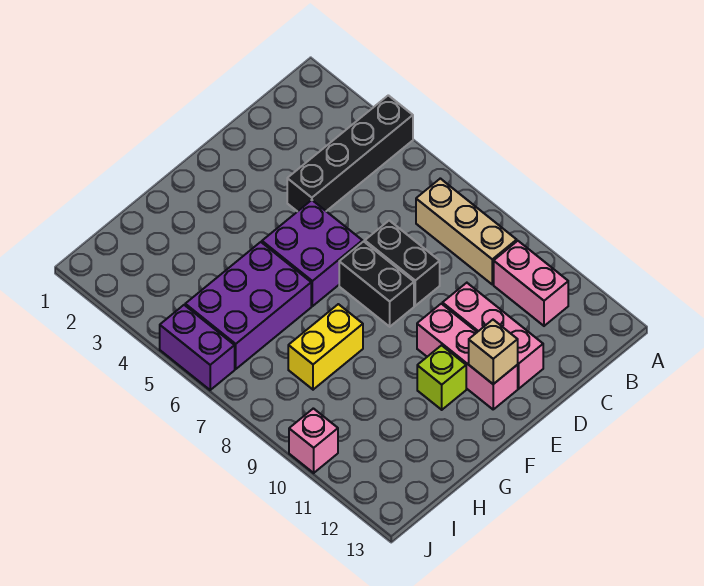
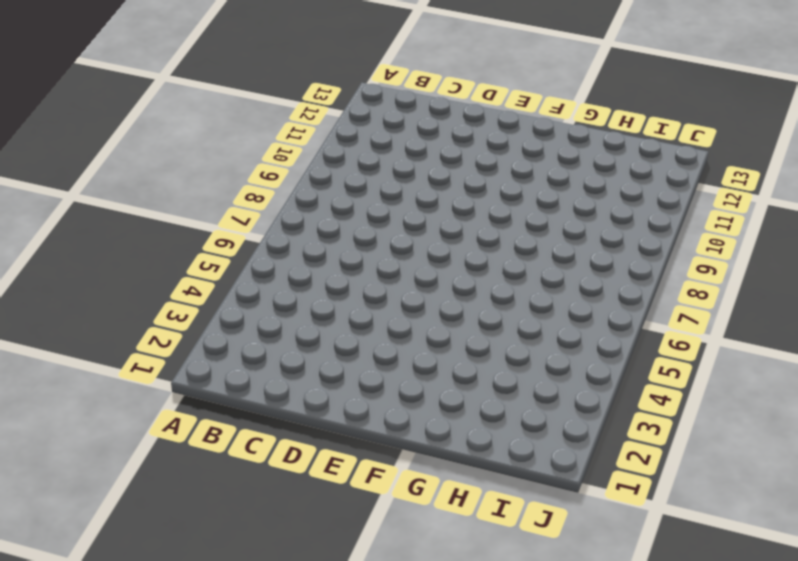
none -> black 1x4 brick [287,95,413,212]
none -> tan 1x3 brick [416,178,517,284]
none -> pink 1x2 brick [494,241,568,326]

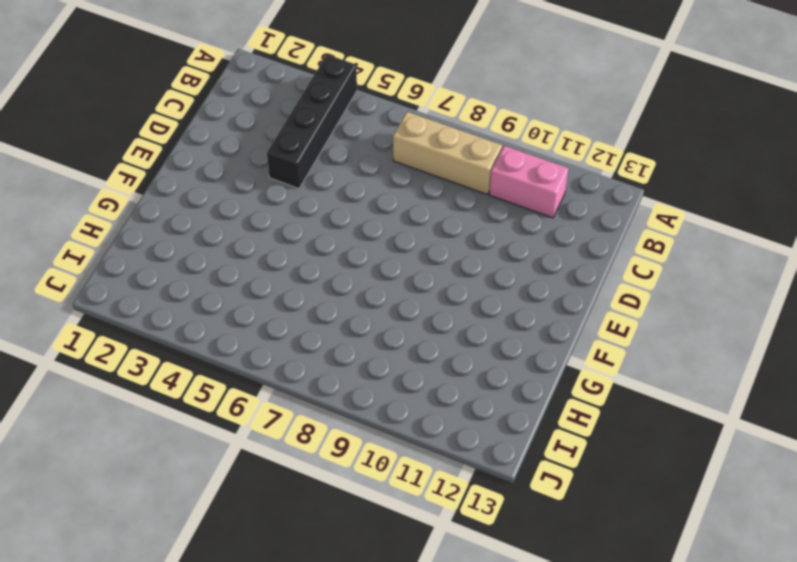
none -> black 1x2 brick [365,221,440,306]
none -> pink 1x3 brick [442,283,543,389]
none -> purple 2x2 brick [262,200,362,306]

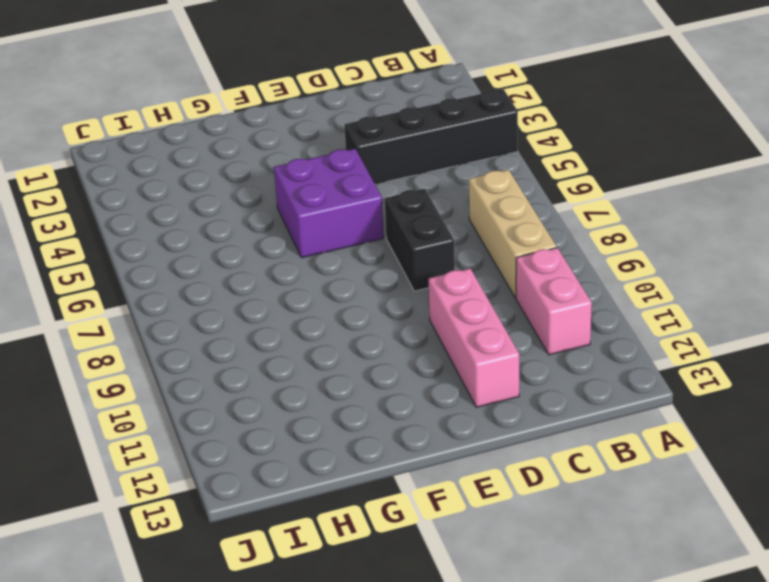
none -> black 1x2 brick [339,241,414,327]
none -> pink 1x3 brick [417,304,518,409]
none -> lime 1x1 brick [417,345,466,410]

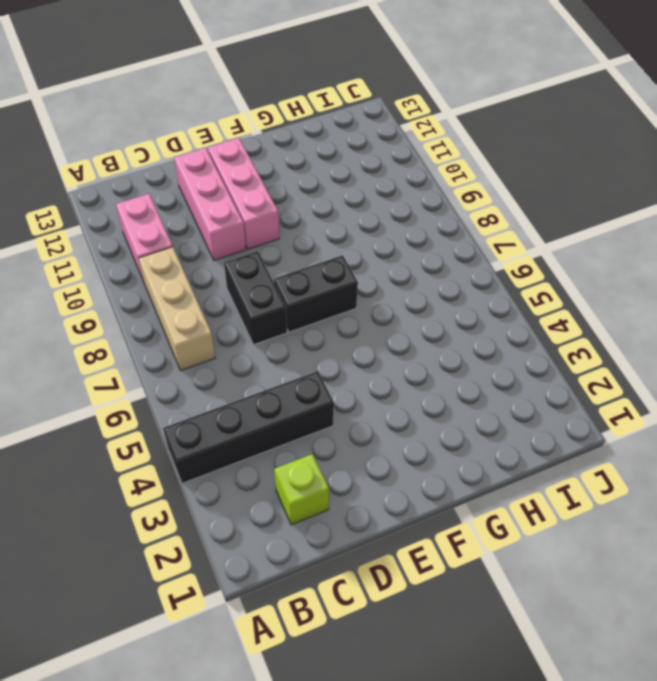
lime 1x1 brick [274,454,329,525] -> lime 1x1 brick moved to [417,345,466,410]
black 1x2 brick [274,255,358,332] -> black 1x2 brick turned to [339,241,414,327]
none -> purple 2x2 brick [262,200,362,306]
none -> purple 2x3 brick [185,242,311,369]
none -> yellow 1x2 brick [288,304,363,390]

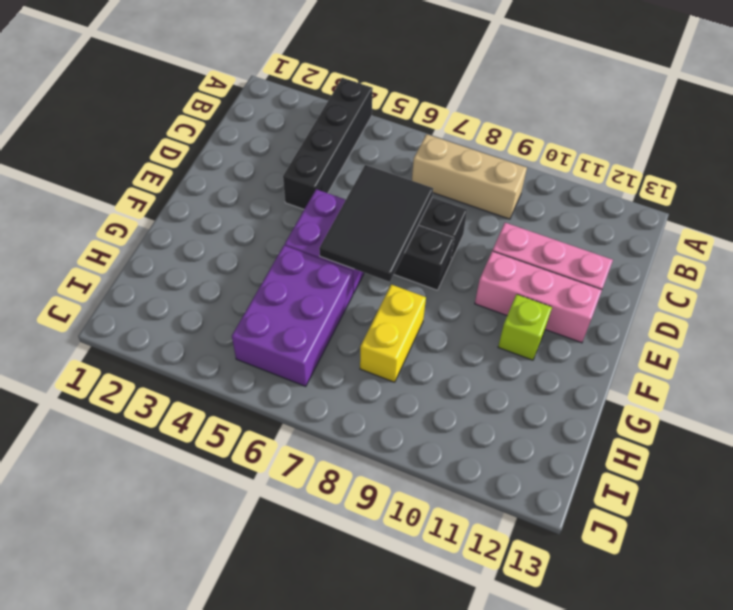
black 2x3 tile [319,165,433,282] -> none
none -> pink 1x2 brick [494,241,568,326]
none -> purple 1x2 brick [160,305,235,390]
none -> pink 1x1 brick [289,408,338,473]

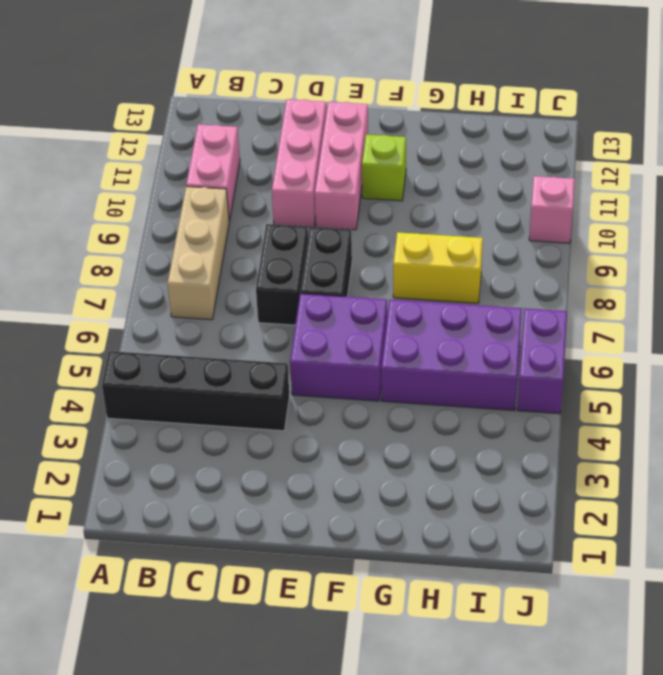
none -> tan 1x1 brick [469,320,518,384]

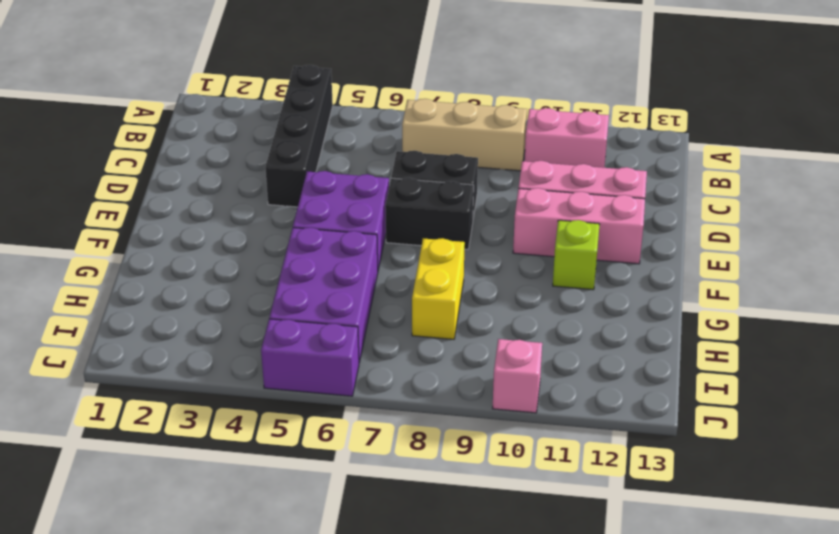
none -> tan 1x1 brick [469,320,518,384]

